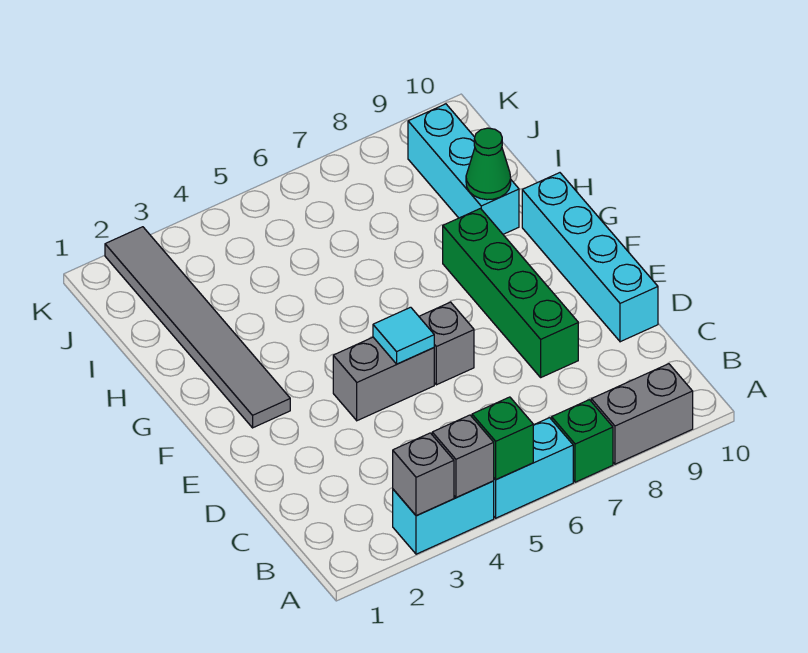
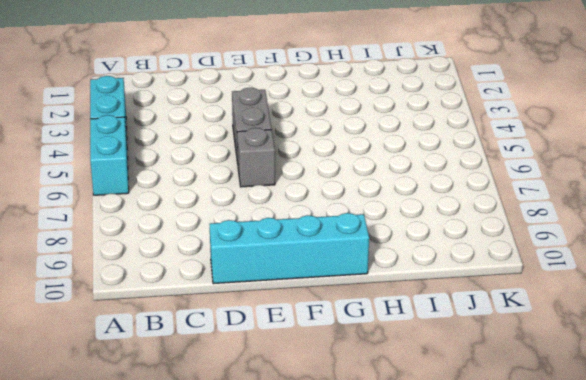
none -> green 1x1 brick [552,400,613,482]
none -> grey 1x2 brick [591,364,693,464]
none -> green 1x4 brick [443,209,578,377]

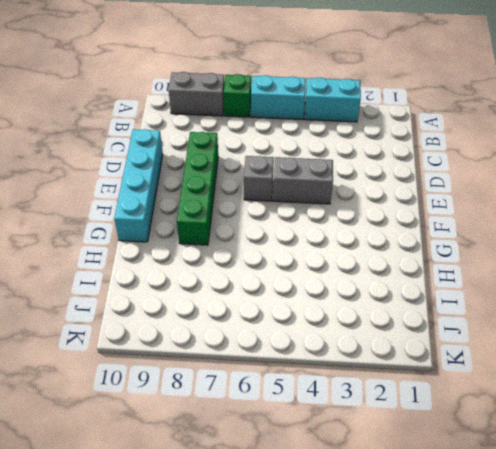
none -> grey 1x6 tile [105,227,290,428]
none -> cyan 1x3 brick [408,104,519,234]
none -> grey 1x1 brick [393,433,454,516]

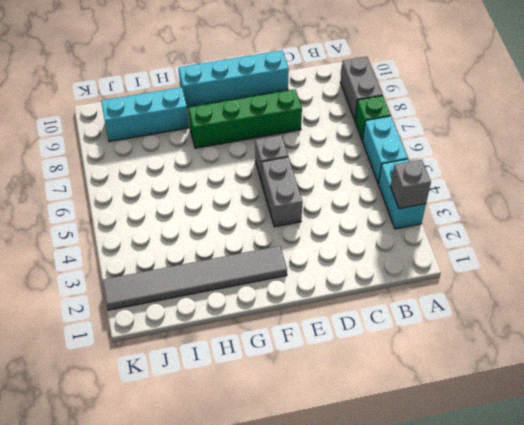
none -> grey 1x1 brick [432,415,494,497]
none -> green 1x1 brick [472,397,533,480]
none -> cyan 1x1 tile [373,307,434,364]

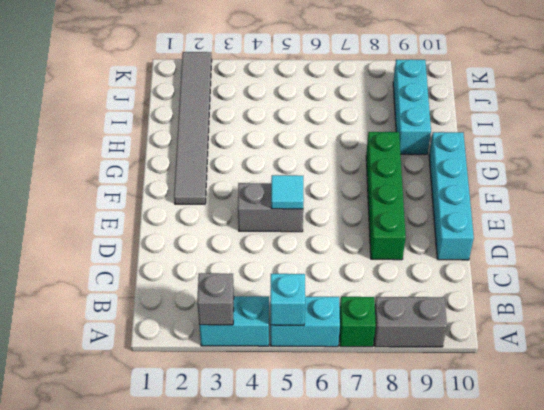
cyan 1x1 brick [270,274,305,325] -> green 1x1 brick [472,397,533,480]
none -> grey 1x1 brick [419,302,474,385]
none -> grey 1x1 brick [432,415,494,497]
none -> green 1x1 cone [466,128,511,200]

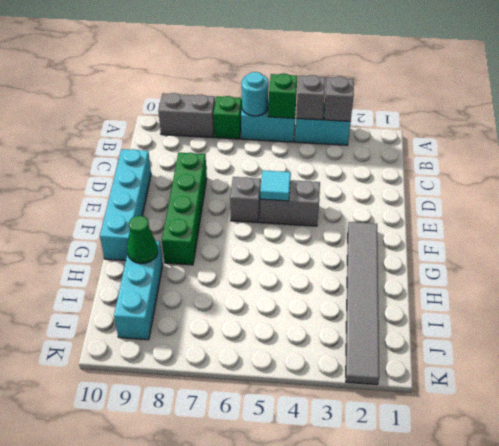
cyan 1x1 round brick [242,72,269,116] -> none

